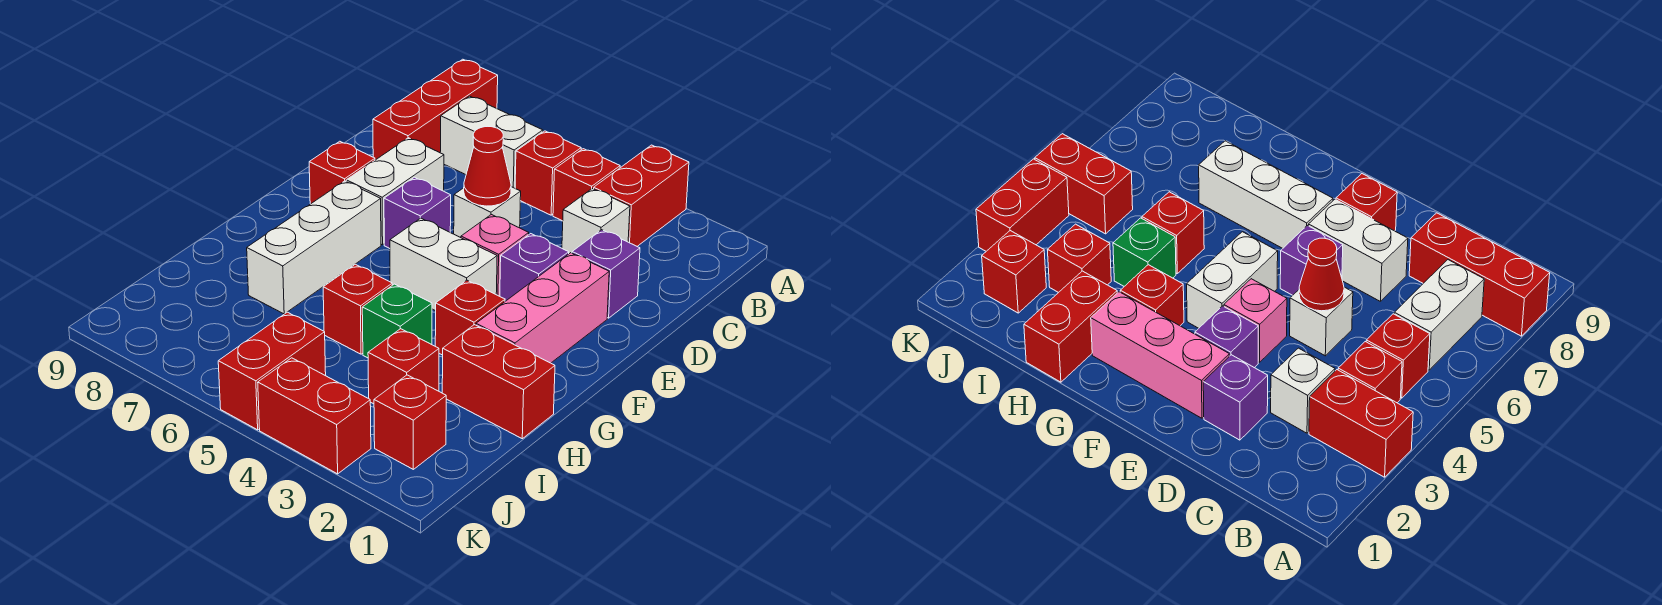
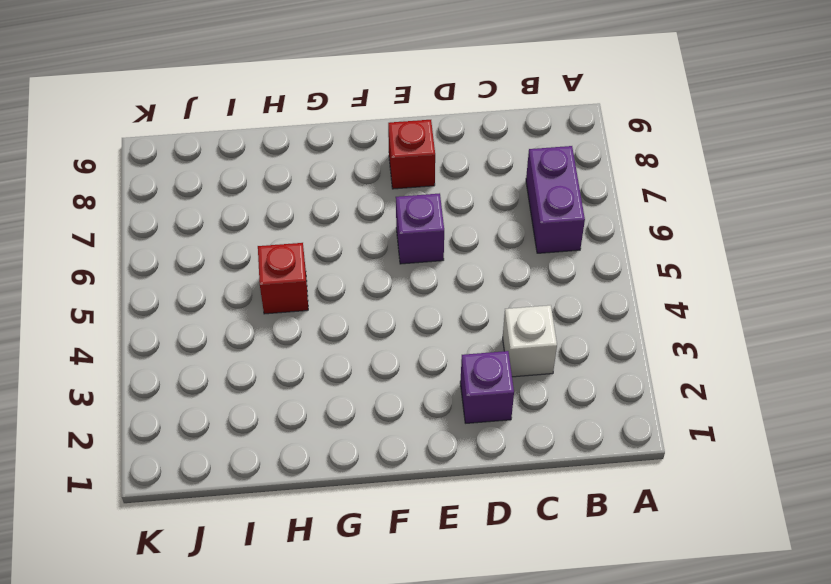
purple 1x2 brick [526,146,585,253] -> white 1x2 brick [440,96,543,188]
none -> red 1x2 brick [594,145,689,246]
none -> red 1x3 brick [373,59,498,160]
none -> red 1x1 brick [553,149,620,221]

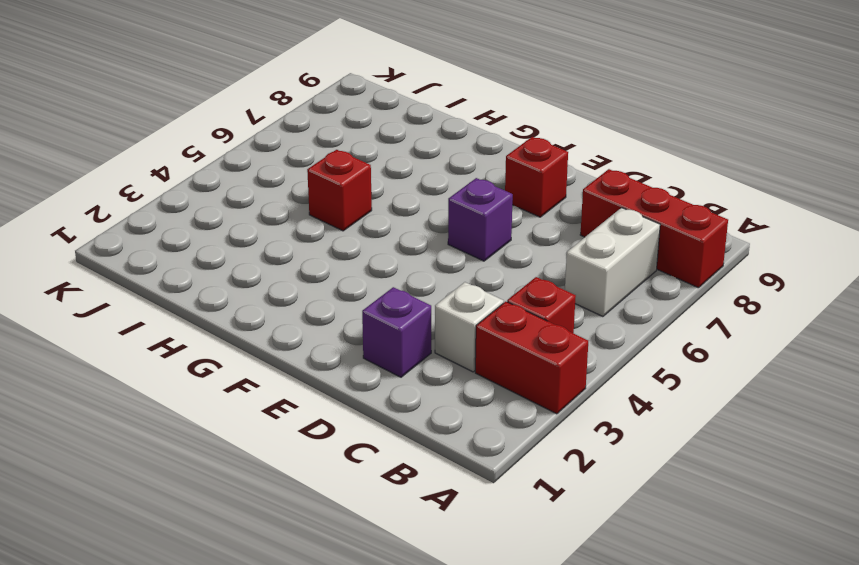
none -> red 1x1 brick [515,131,581,215]
none -> white 1x1 brick [454,187,521,238]
none -> white 1x2 brick [346,138,444,245]

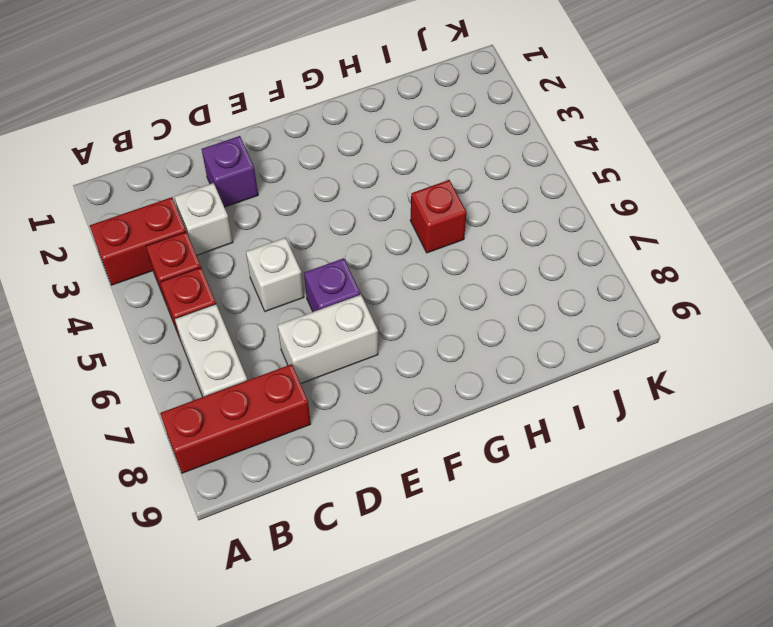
none -> pink 1x3 brick [476,253,609,363]
none -> purple 1x1 brick [500,234,569,301]
none -> pink 1x1 brick [461,215,529,296]

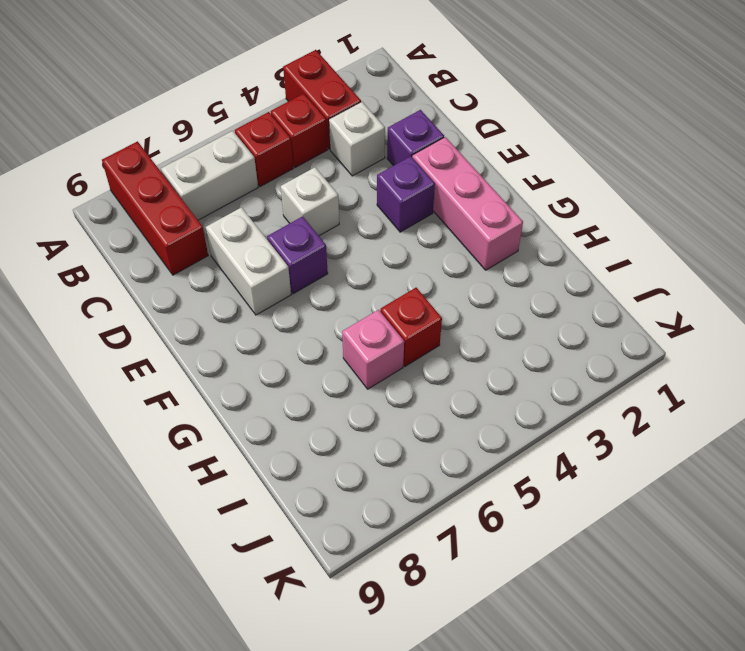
pink 1x1 brick [342,310,404,389] -> pink 1x1 brick moved to [461,215,529,296]
none -> red 1x1 brick [309,141,375,204]
none -> white 1x2 brick [390,218,497,311]
none -> white 1x3 brick [247,181,381,314]

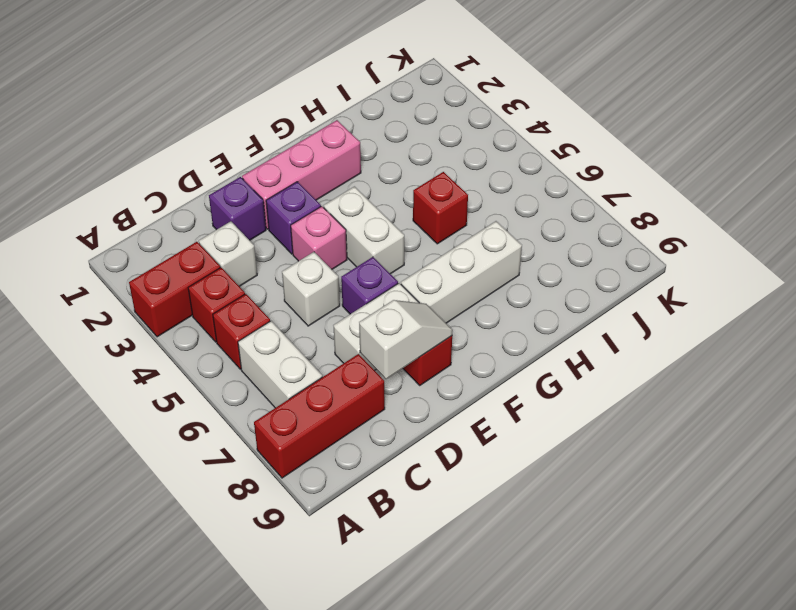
white 1x2 slope [359,300,453,379] -> none
none -> red 1x1 brick [435,280,505,355]
none -> red 1x2 brick [442,325,555,439]
none -> green 1x1 brick [362,284,432,358]

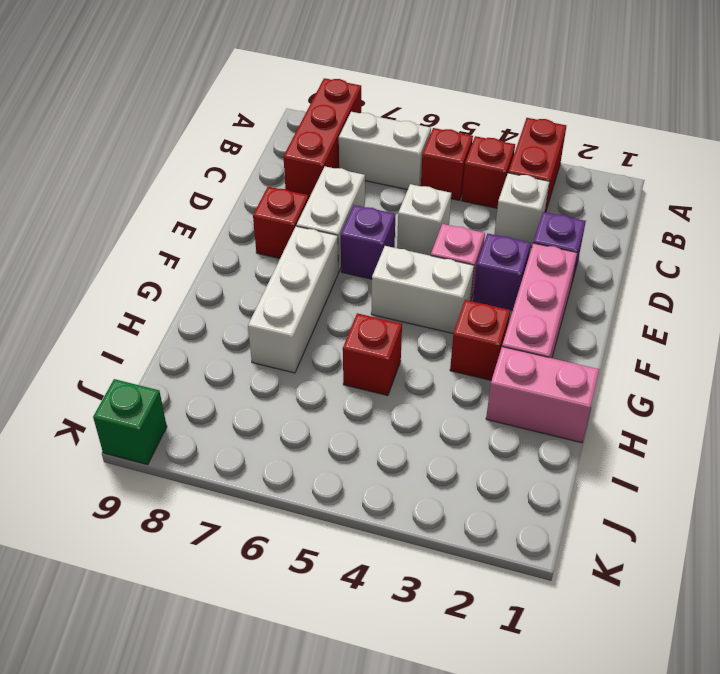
pink 1x2 brick [486,347,599,443] -> red 1x2 brick [442,325,555,439]
green 1x1 brick [93,379,167,465] -> green 1x1 brick moved to [362,284,432,358]
none -> red 1x1 brick [368,329,439,404]
none -> red 1x1 brick [374,375,446,469]
none -> red 1x2 brick [218,312,326,430]

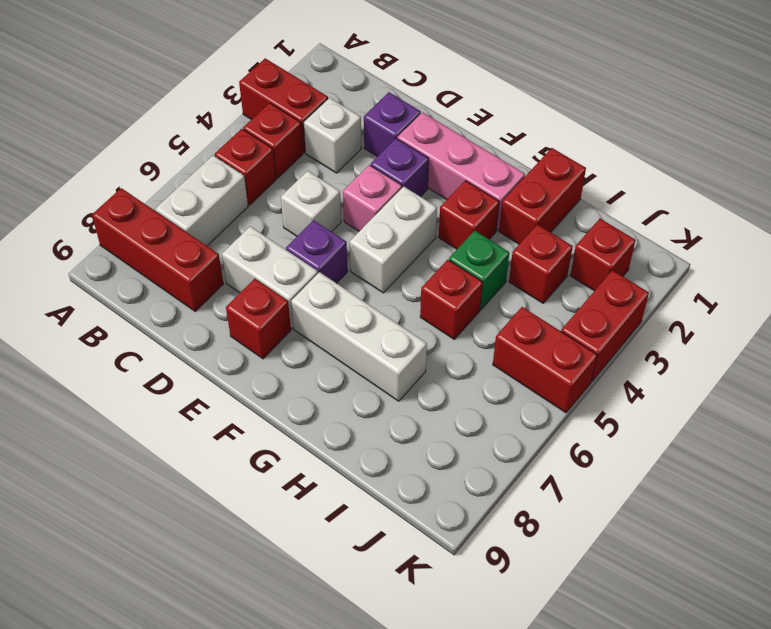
none -> red 1x1 cone [464,127,511,206]

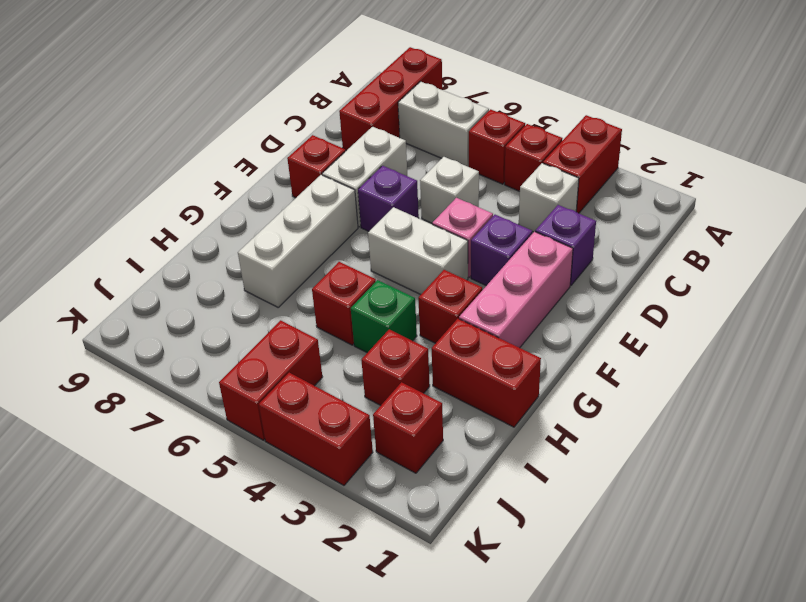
none -> red 1x1 cone [464,127,511,206]

